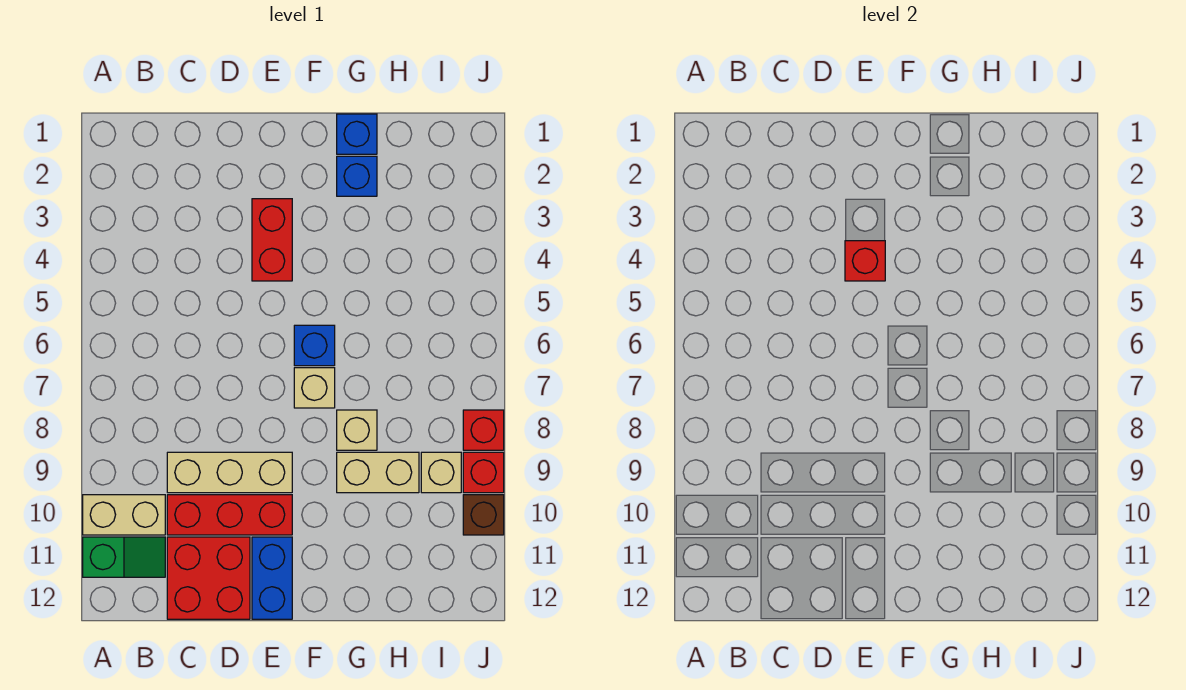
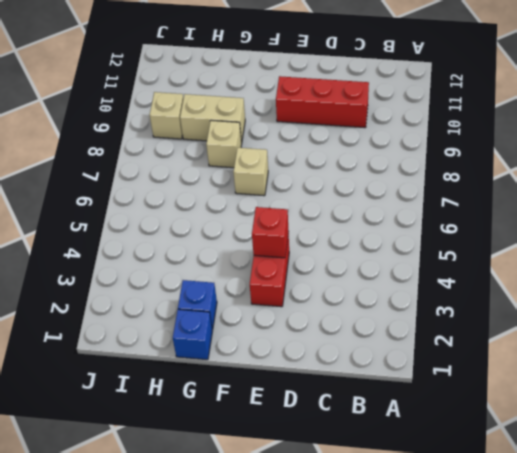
none -> tan 1x2 brick [83,495,165,535]
none -> green 1x2 slope [83,537,165,577]
none -> tan 1x3 brick [167,452,292,493]

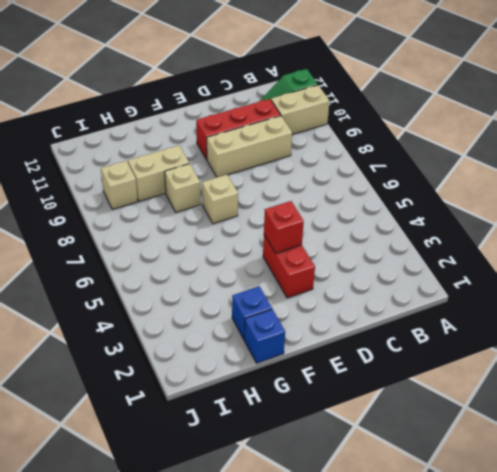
none -> red 2x2 brick [167,537,250,619]
none -> blue 1x2 brick [252,537,292,619]
none -> blue 1x1 brick [294,325,335,366]

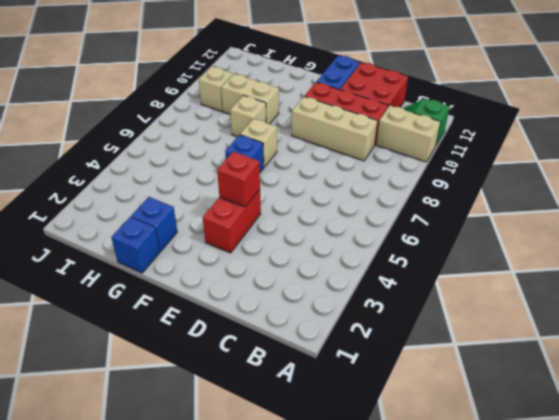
none -> red 1x1 brick [463,410,504,450]
none -> red 1x1 brick [463,452,504,493]
none -> brown 1x1 brick [463,495,504,535]

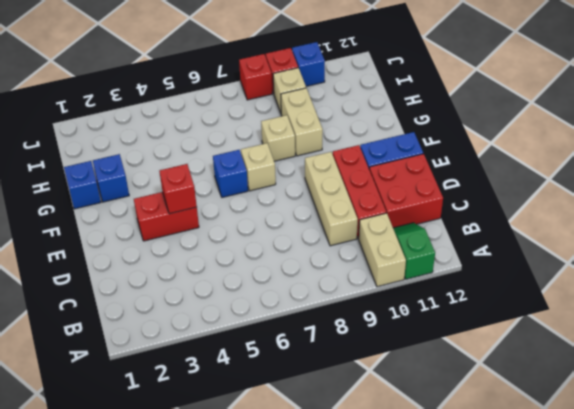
blue 1x1 brick [292,42,325,86] -> brown 1x1 brick [463,495,504,535]

